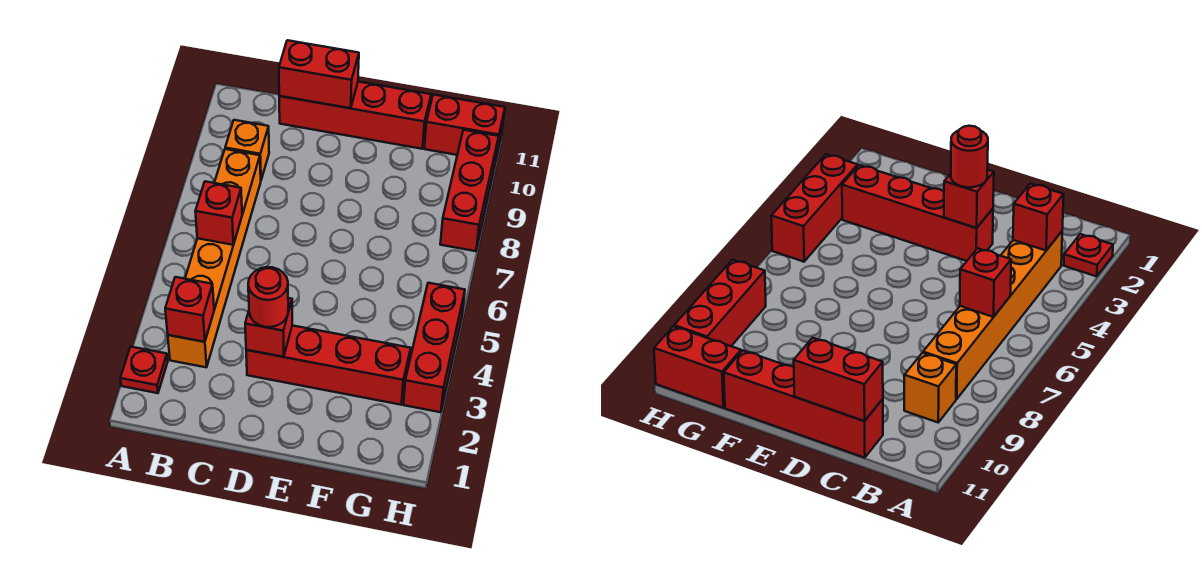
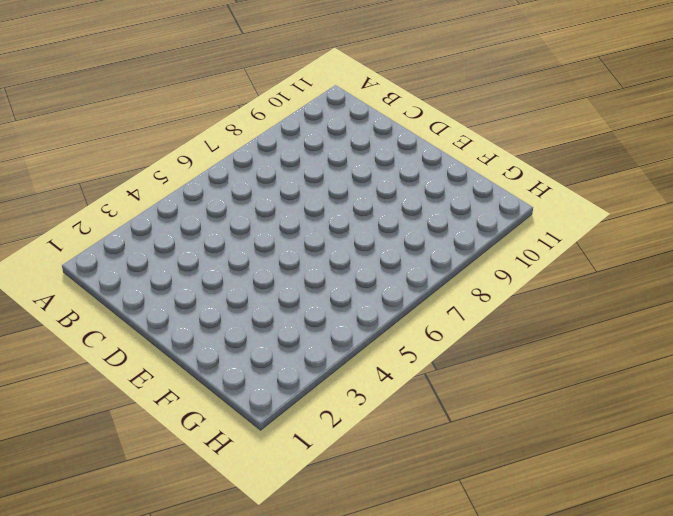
none -> red 1x1 plate [120,347,168,393]
none -> orange 1x6 brick [168,149,261,367]
none -> orange 1x1 brick [225,120,269,180]

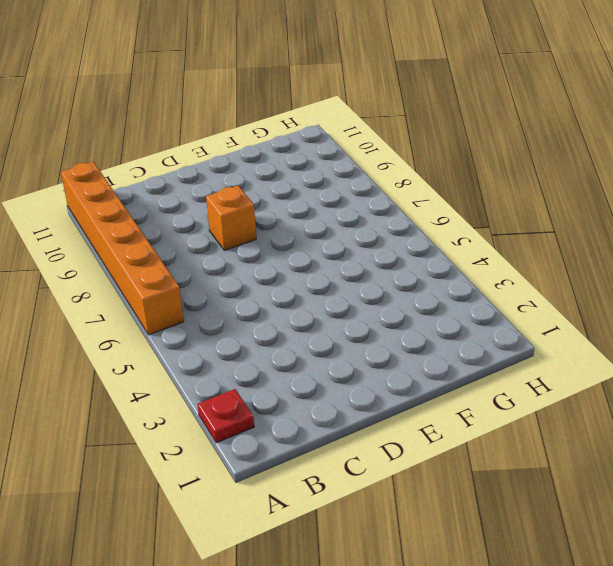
orange 1x6 brick [61,162,184,335] -> orange 1x6 brick moved to [168,149,261,367]
orange 1x1 brick [206,186,256,250] -> orange 1x1 brick moved to [225,120,269,180]
none -> red 1x4 brick [279,82,431,149]
none -> red 1x4 brick [246,326,411,405]
none -> red 1x2 brick [424,95,505,158]

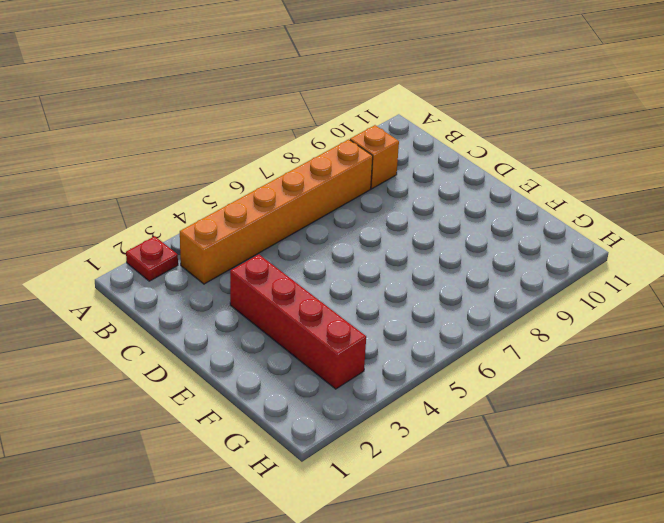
none -> red 1x4 brick [279,82,431,149]
none -> red 1x2 brick [424,95,505,158]
none -> red 1x3 brick [403,283,465,412]

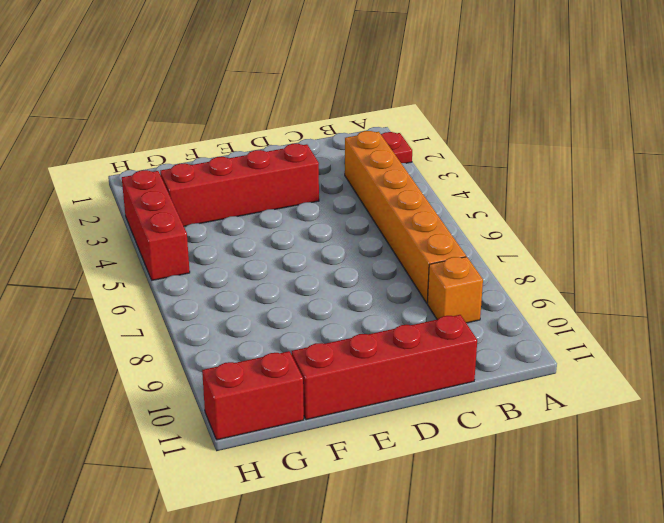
none -> red 1x3 brick [440,130,499,251]
none -> red 1x1 brick [165,277,214,342]
none -> red 1x1 brick [195,181,242,245]

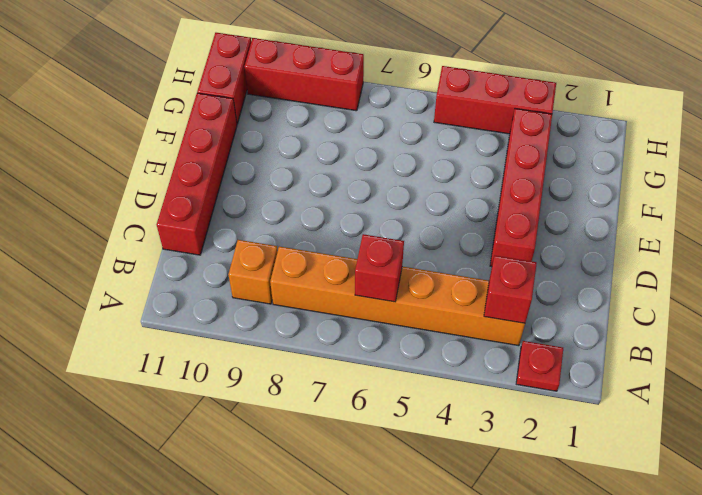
none -> red 1x2 brick [279,40,359,108]
none -> red 1x1 brick [245,298,292,357]
none -> red 1x1 round brick [248,267,288,327]

